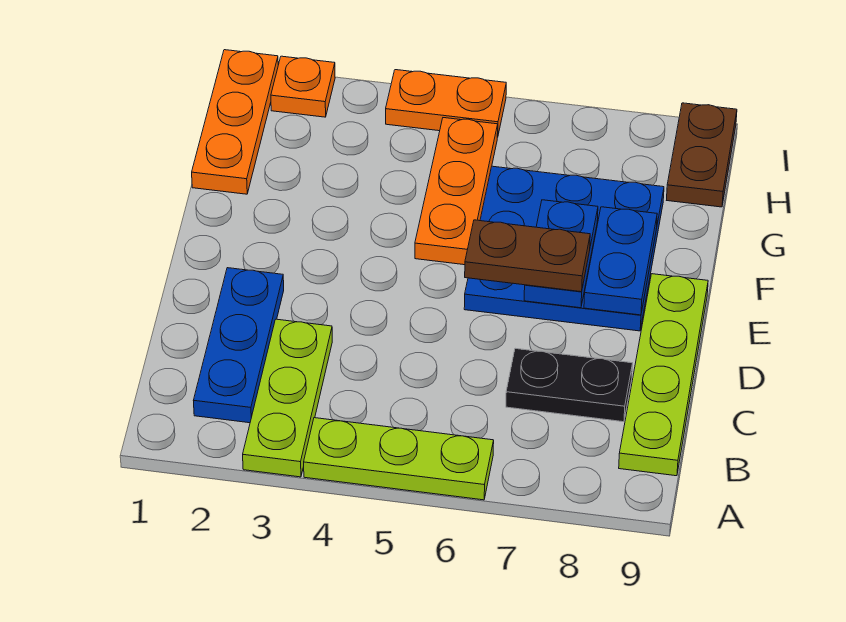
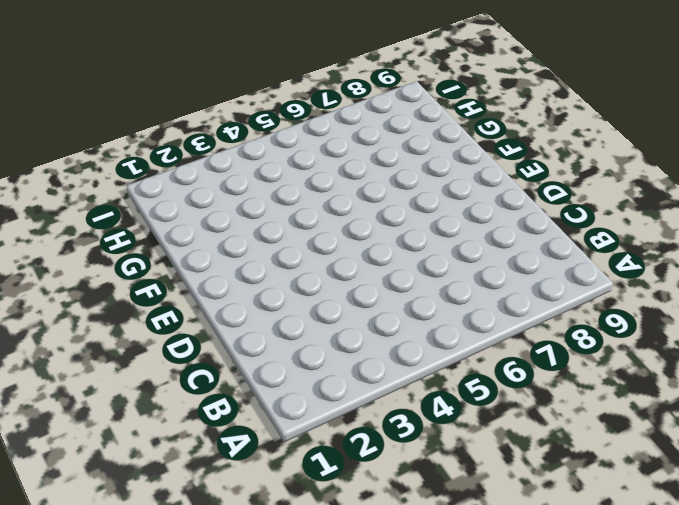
none -> lime 1x3 plate [243,319,332,477]
none -> lime 1x3 plate [304,418,494,500]
none -> blue 1x3 plate [193,268,284,423]

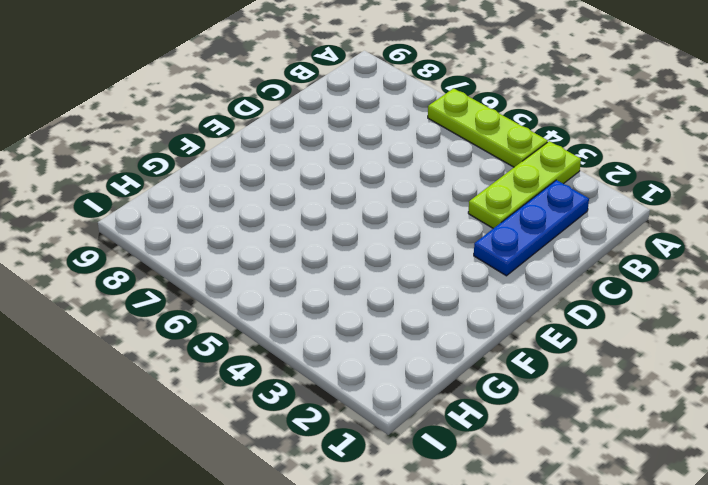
none -> lime 1x4 plate [619,274,708,476]
none -> black 1x2 plate [506,348,633,422]
none -> blue 3x3 plate [464,166,664,331]

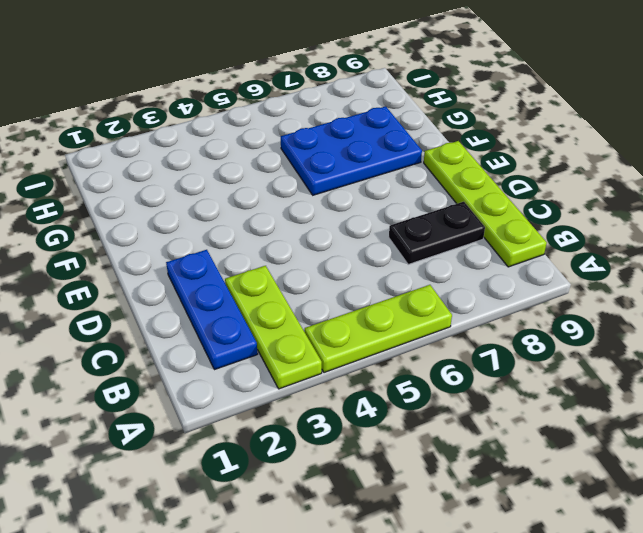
blue 2x3 plate [281,106,422,195] -> blue 3x3 plate [464,166,664,331]
none -> orange 1x3 plate [415,118,498,265]
none -> orange 1x3 plate [192,50,278,194]
none -> brown 1x2 plate [667,103,737,207]

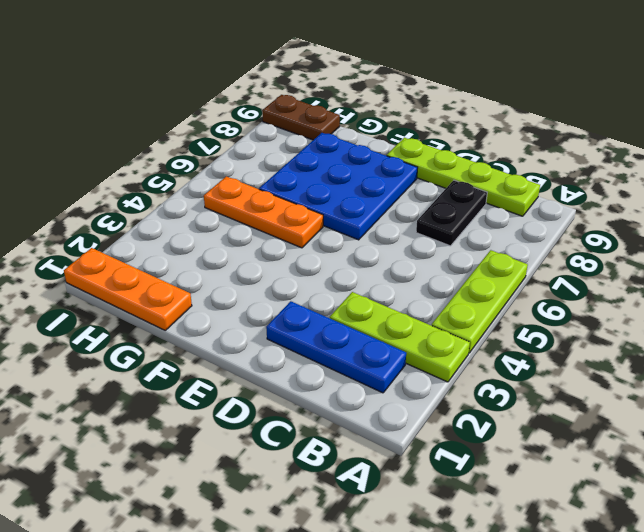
none -> orange 1x1 plate [271,56,335,117]
none -> orange 1x2 plate [386,70,506,137]
none -> blue 1x2 plate [524,200,598,308]

